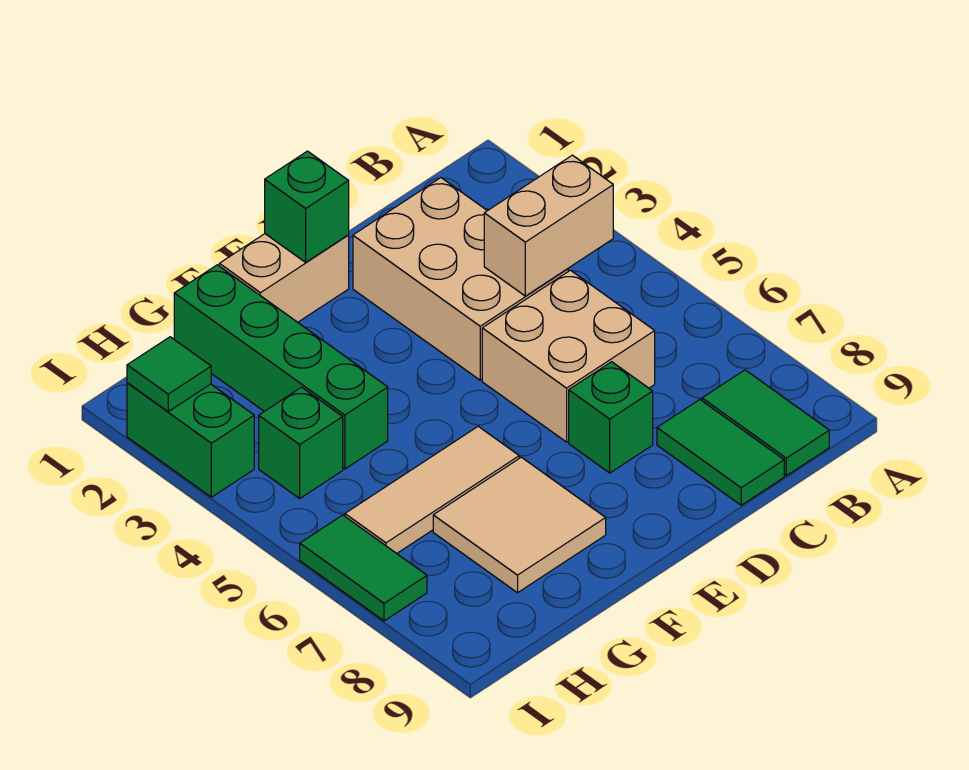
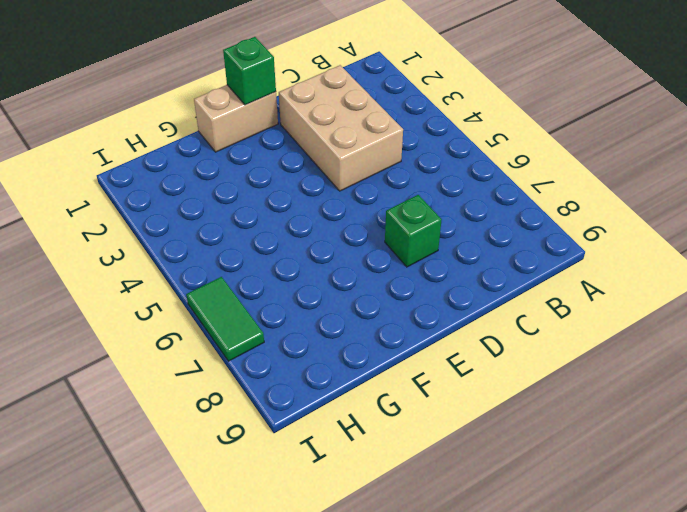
none -> green 1x2 tile [702,370,829,476]
none -> tan 2x2 brick [482,270,655,442]
none -> green 1x2 tile [657,400,784,505]

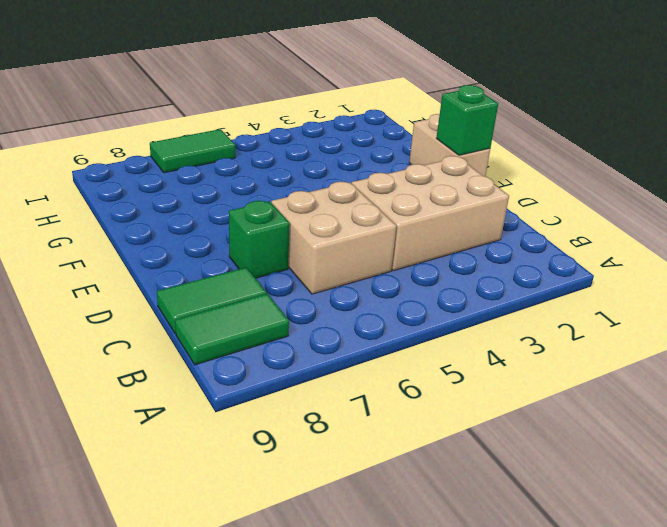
none -> tan 1x3 tile [345,426,519,553]
none -> tan 2x2 tile [433,457,606,593]
none -> green 1x4 brick [174,265,388,469]

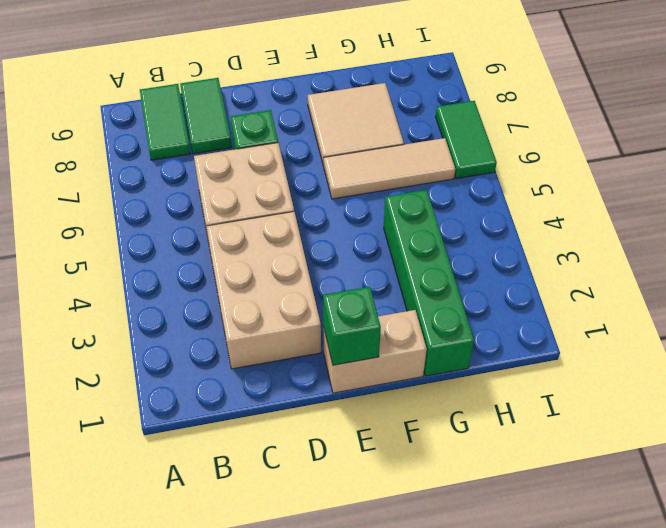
none -> green 1x1 brick [259,387,343,498]
none -> green 1x2 brick [127,383,254,497]
none -> tan 1x2 brick [484,155,613,296]

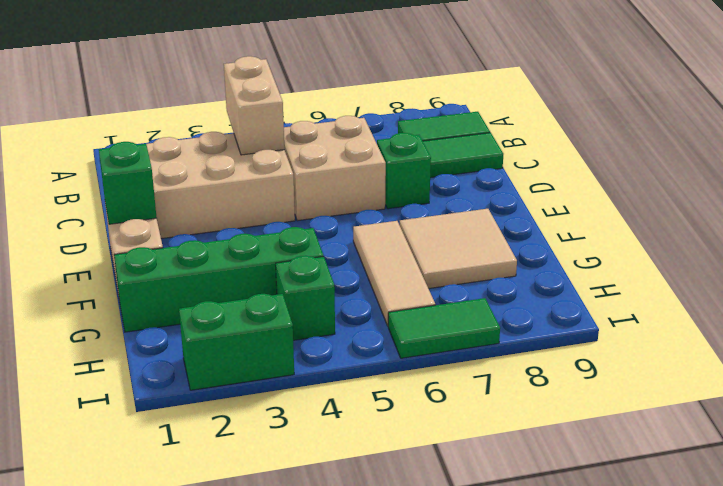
none -> green 1x1 tile [127,337,211,412]

